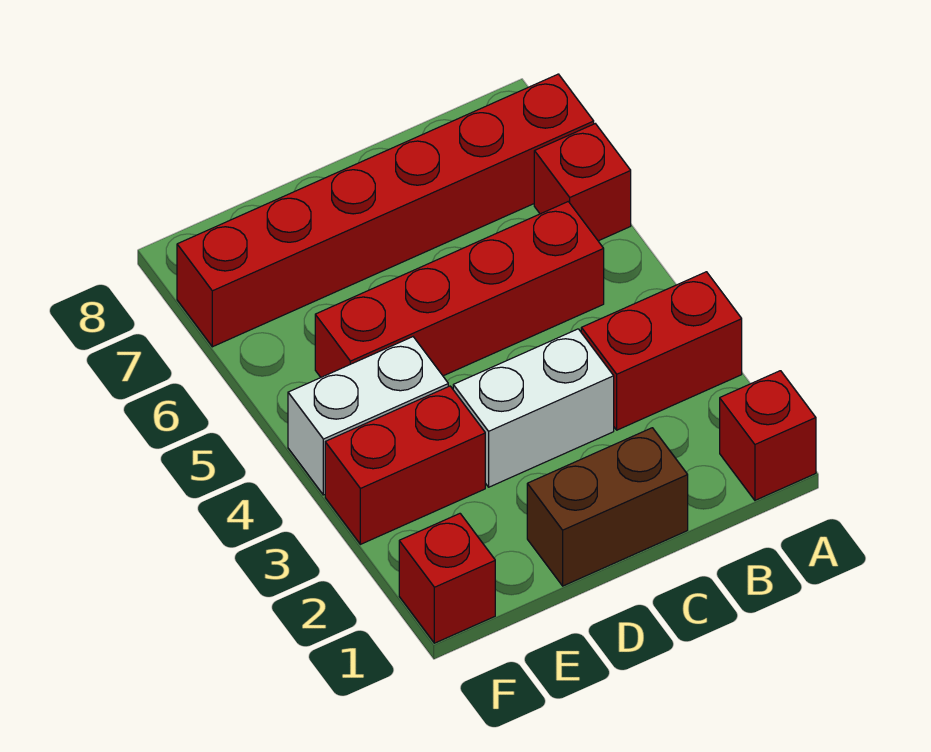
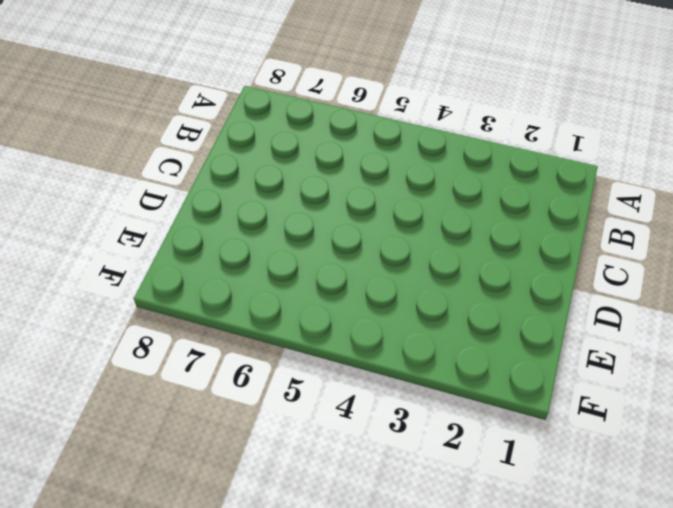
none -> red 1x1 brick [720,371,816,500]
none -> red 1x2 brick [581,272,742,430]

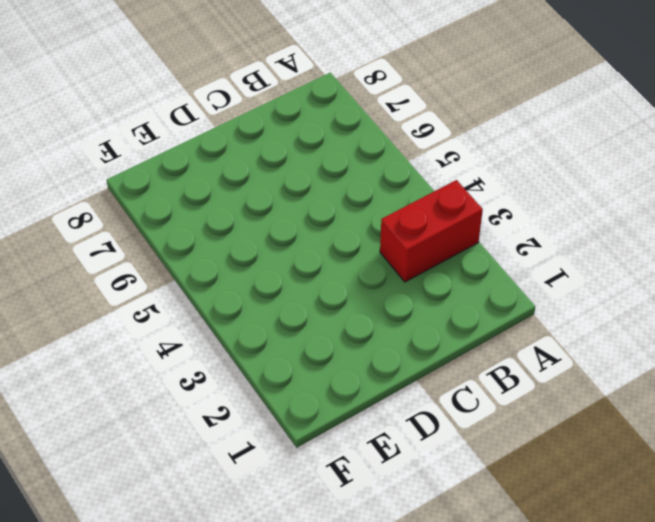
none -> red 1x1 brick [720,371,816,500]
none -> red 1x1 brick [534,124,631,241]

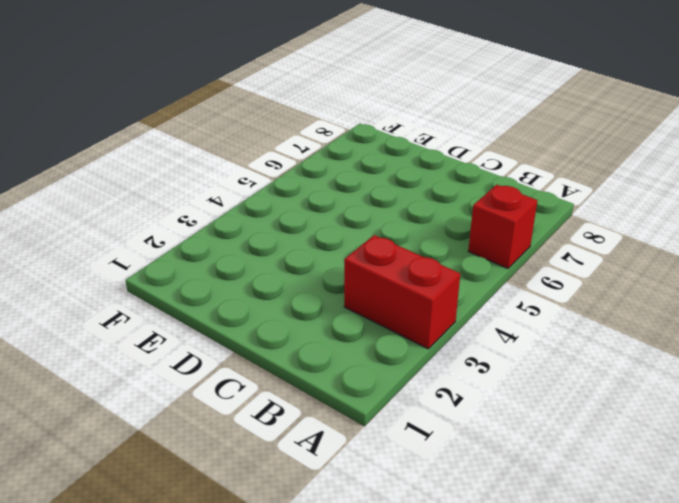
none -> red 1x1 brick [720,371,816,500]
none -> red 1x6 brick [177,74,594,347]

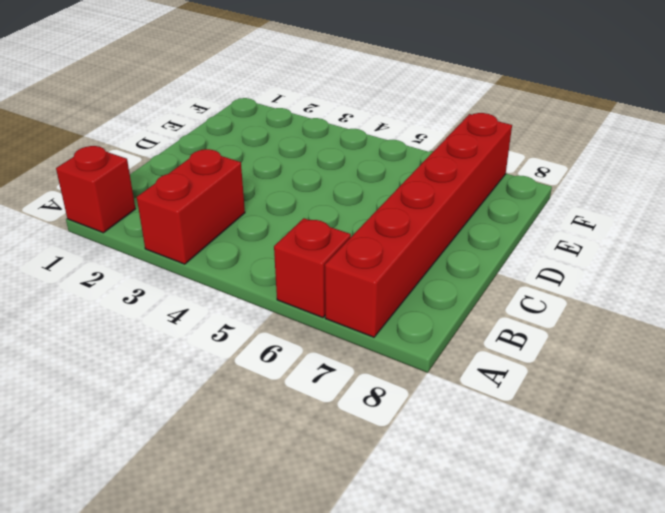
none -> red 1x4 brick [315,202,604,377]
none -> brown 1x2 brick [527,428,688,586]

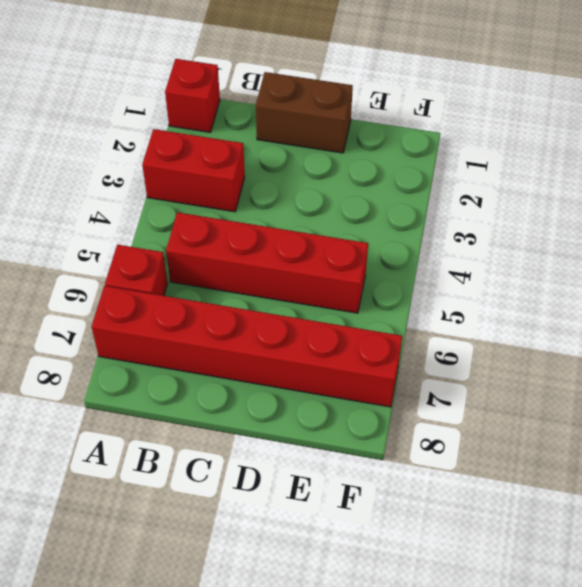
none -> white 1x2 brick [453,329,614,487]
none -> red 1x2 brick [325,386,485,544]

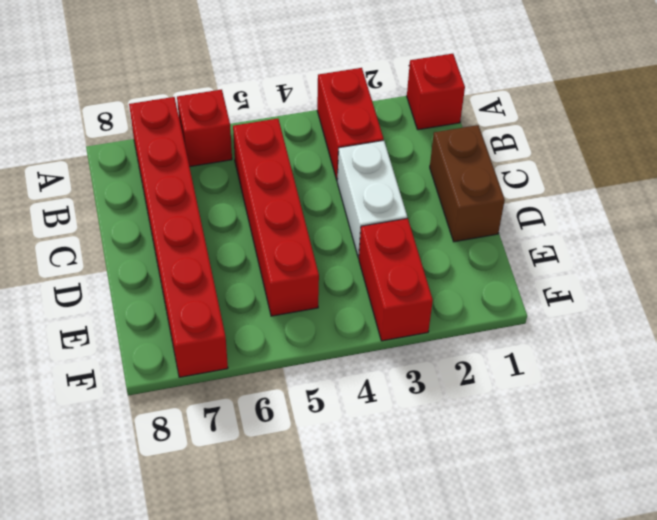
none -> white 1x2 brick [288,337,448,495]
none -> red 1x1 brick [399,514,495,643]

